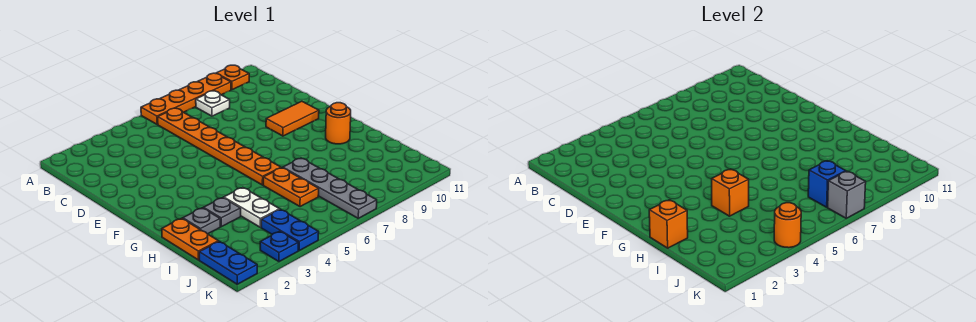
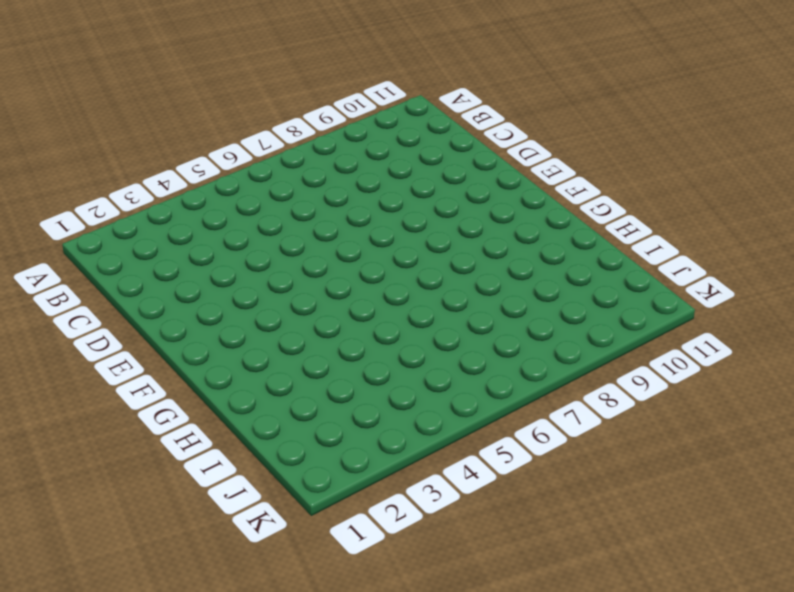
none -> orange 1x4 plate [141,73,231,124]
none -> orange 1x1 plate [216,65,249,90]
none -> orange 1x6 plate [158,108,281,185]

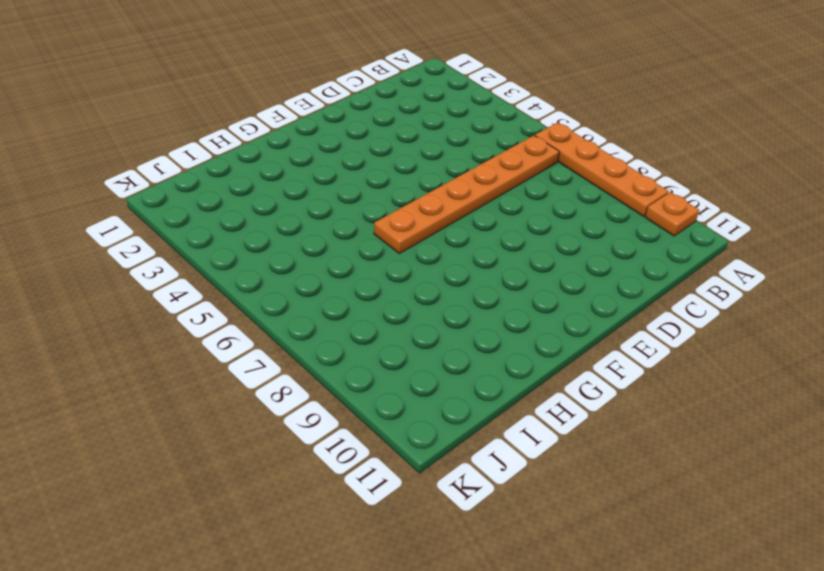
none -> white 1x1 plate [196,91,230,116]
none -> orange 1x2 tile [266,101,319,136]
none -> orange 1x1 round brick [326,103,351,144]

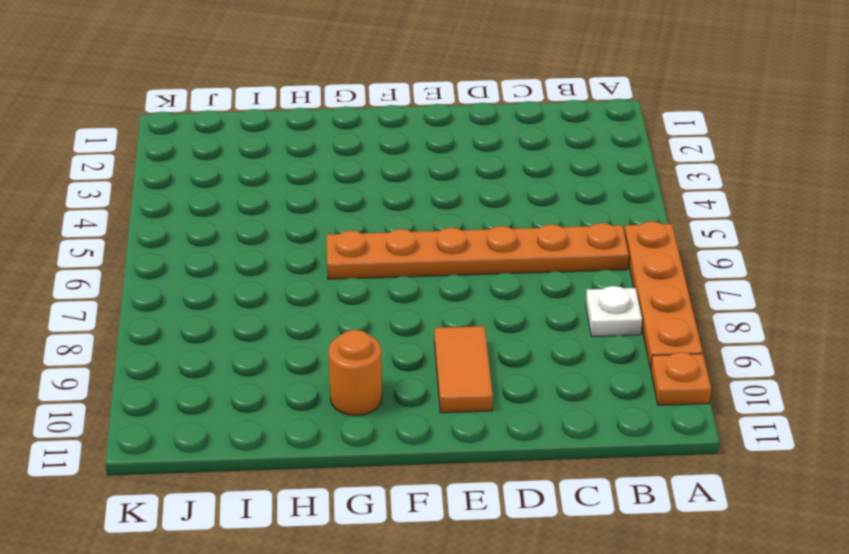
none -> orange 1x2 plate [162,218,218,260]
none -> grey 1x1 plate [183,208,220,234]
none -> grey 1x1 plate [203,198,241,227]

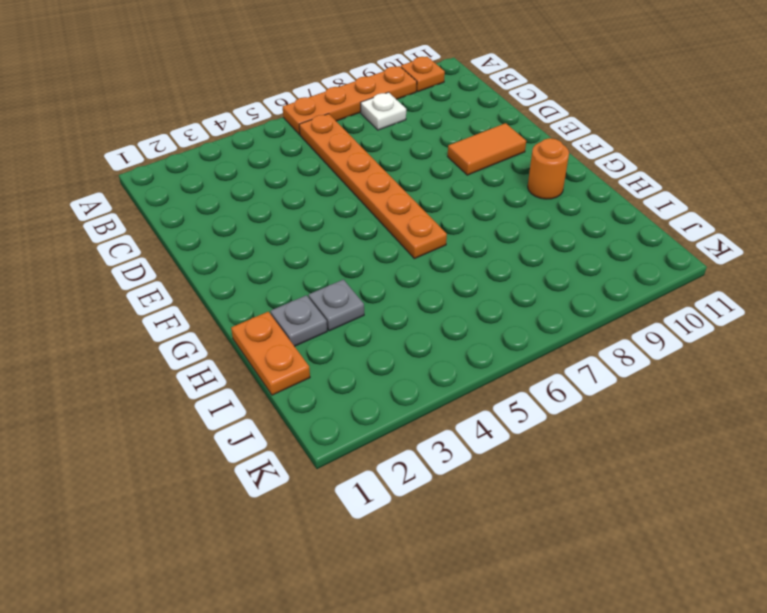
none -> white 1x2 plate [224,188,280,227]
none -> orange 1x2 plate [263,168,319,207]
none -> grey 1x4 plate [283,158,377,218]

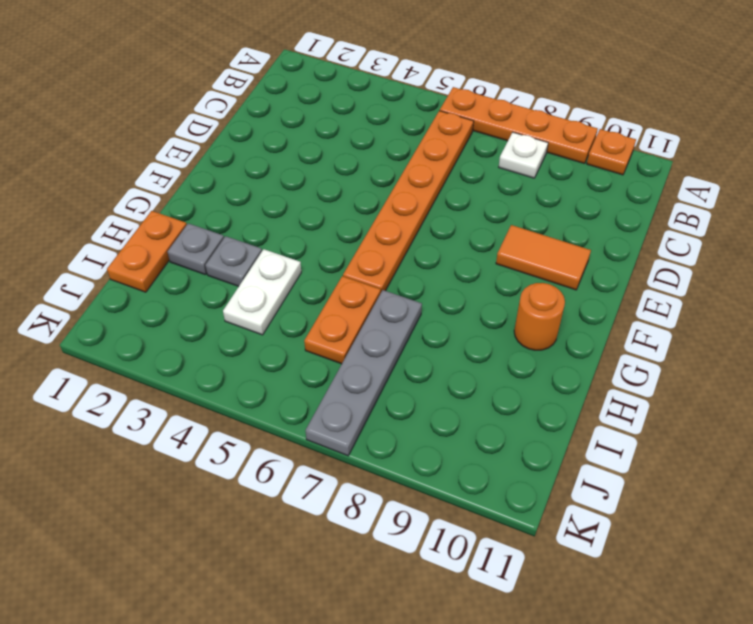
none -> blue 1x2 plate [199,241,257,284]
none -> blue 1x2 plate [261,209,319,250]
none -> blue 1x1 plate [260,231,298,262]

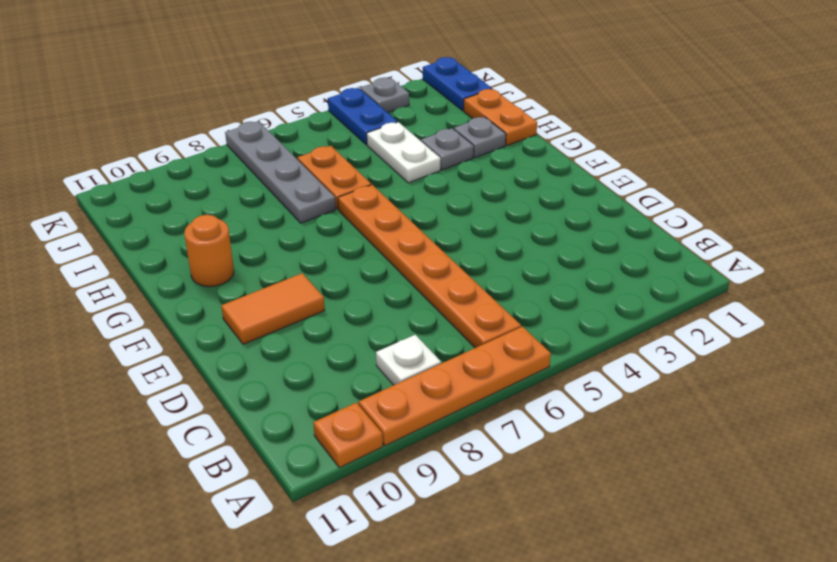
grey 1x1 plate [360,78,409,113] -> blue 1x1 plate [260,231,298,262]
none -> orange 1x1 brick [649,200,688,248]
none -> orange 1x1 brick [712,169,749,216]
none -> blue 1x1 brick [808,161,846,207]

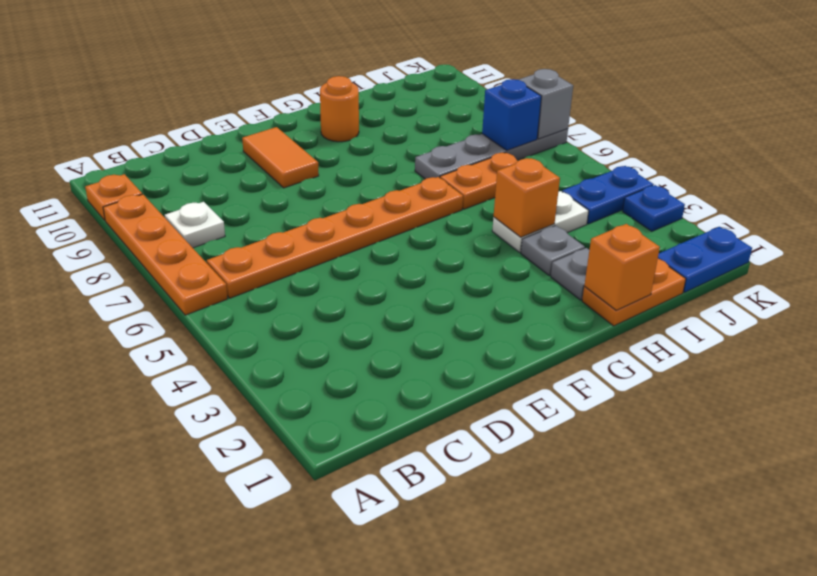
none -> orange 1x1 round brick [774,203,801,248]

